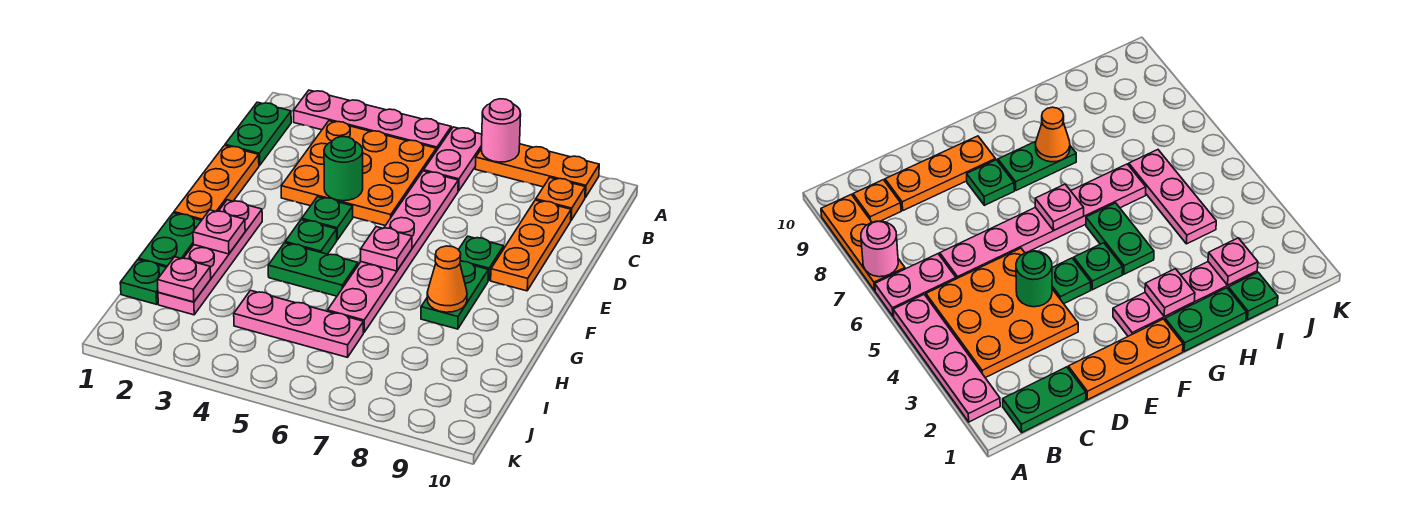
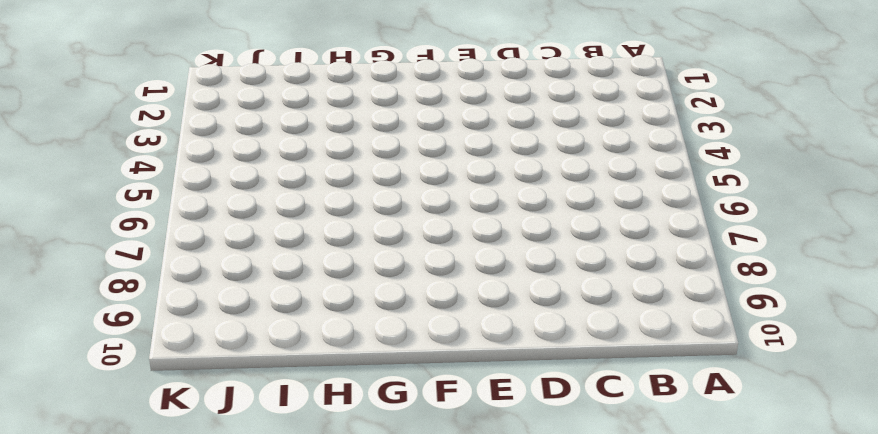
none -> pink 1x4 plate [294,90,451,151]
none -> pink 1x2 plate [424,127,482,191]
none -> orange 1x3 plate [475,144,599,198]

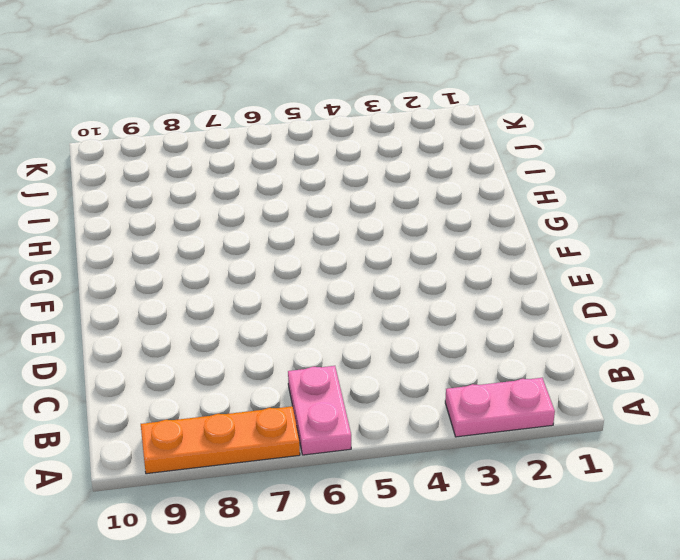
pink 1x2 plate [445,378,555,437] -> pink 1x4 plate [294,90,451,151]
none -> green 1x2 plate [225,102,291,166]
none -> orange 3x3 plate [281,121,436,225]
none -> orange 1x1 plate [536,178,585,220]

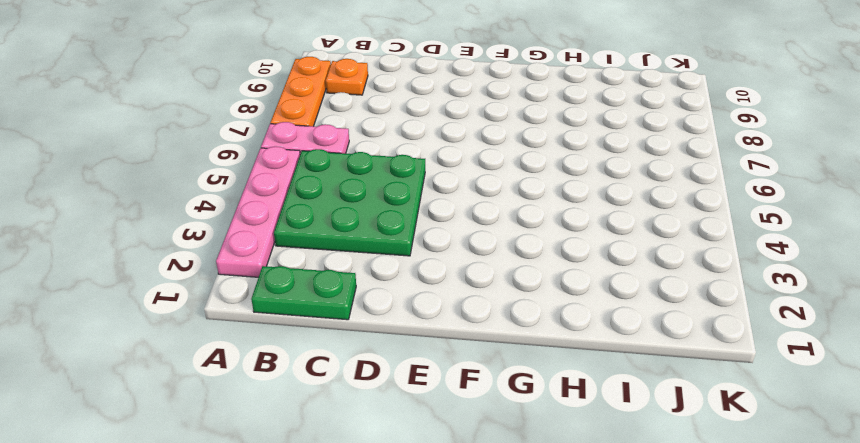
green 3x3 plate [274,149,425,256] -> orange 3x3 plate [281,121,436,225]
none -> pink 1x6 plate [328,171,458,332]
none -> orange 1x3 plate [491,200,571,291]
none -> orange 1x3 plate [174,146,259,220]

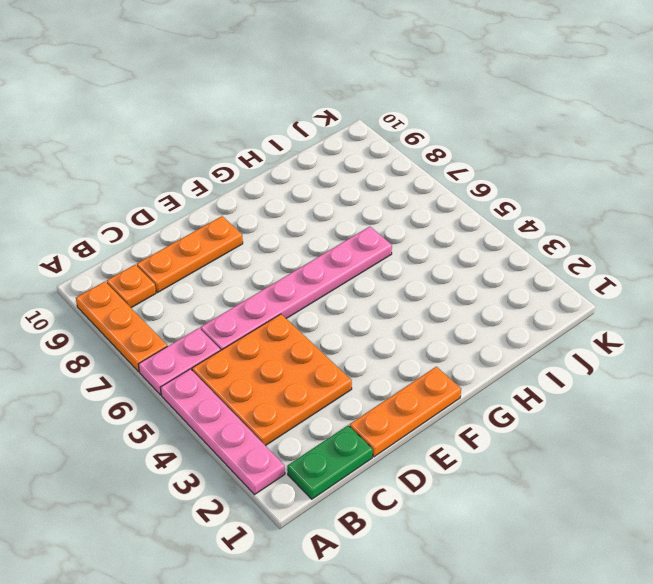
none -> green 1x1 plate [302,197,353,240]
none -> green 1x1 plate [458,236,504,281]
none -> pink 1x4 plate [158,200,262,315]

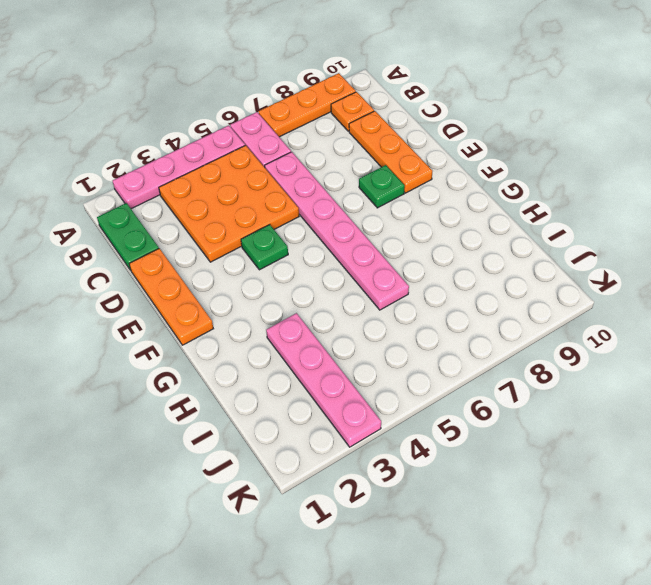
pink 1x4 plate [266,313,381,447] -> pink 1x4 plate moved to [158,200,262,315]
none -> green 1x1 plate [285,219,337,254]
none -> green 1x2 plate [421,261,488,329]
none -> green 1x2 plate [139,213,201,267]

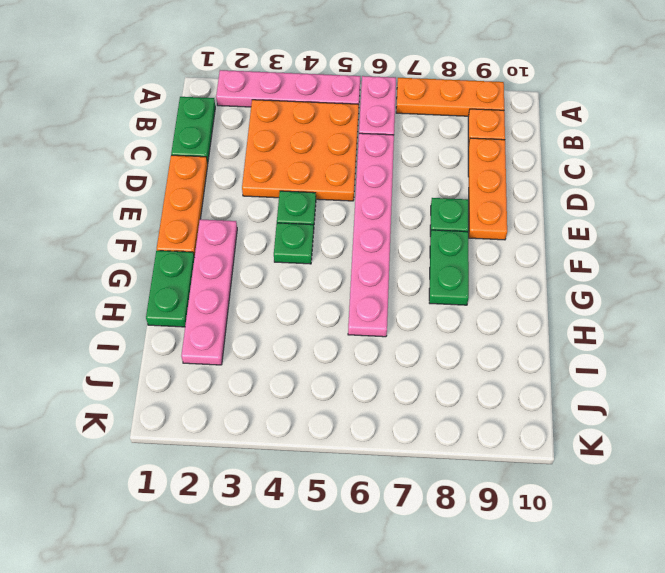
none -> green 1x2 plate [268,243,358,296]
none -> green 1x1 plate [120,260,166,304]
none -> pink 1x3 plate [234,290,363,357]

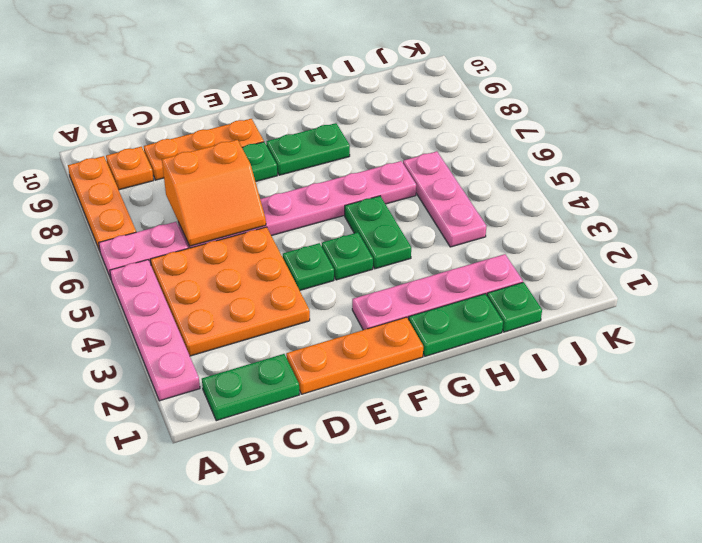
orange 2x2 slope [162,140,266,246] -> none
none -> pink 1x1 round brick [481,99,521,162]
none -> green 1x1 round brick [324,137,363,201]
none -> pink 1x1 plate [361,227,412,271]

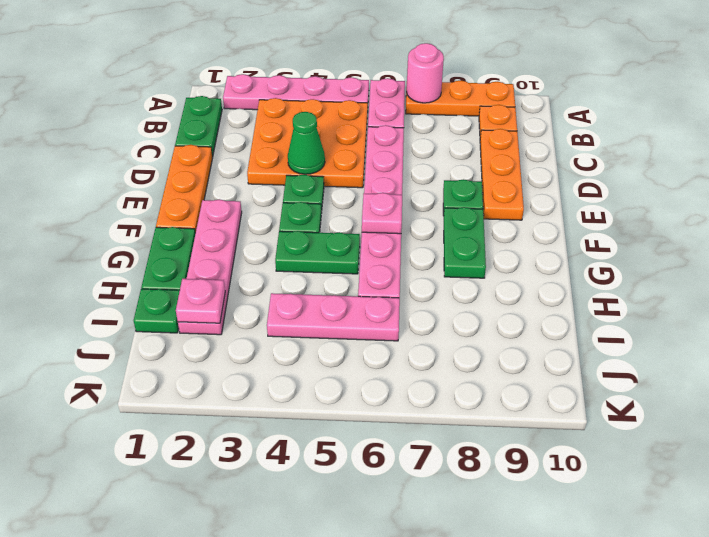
green 1x1 cone [288,112,325,174] -> green 1x1 round brick [324,137,363,201]
none -> pink 1x1 plate [193,210,245,254]
none -> orange 1x1 cone [427,246,467,312]

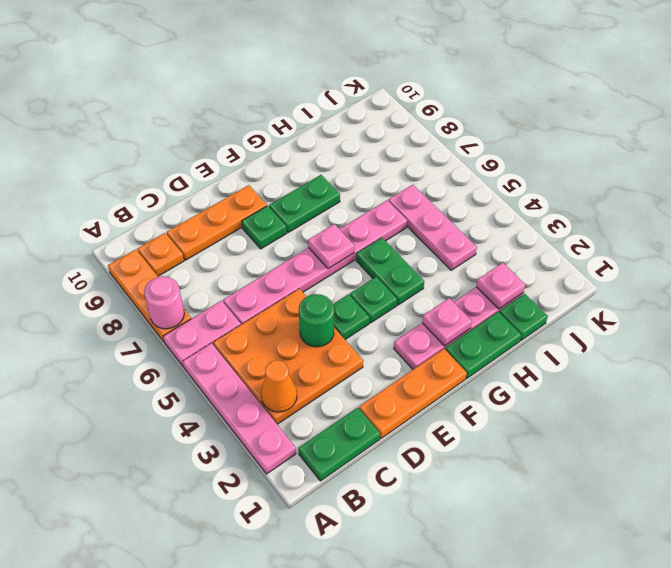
orange 1x1 cone [261,360,297,412] -> orange 1x1 cone moved to [427,246,467,312]

